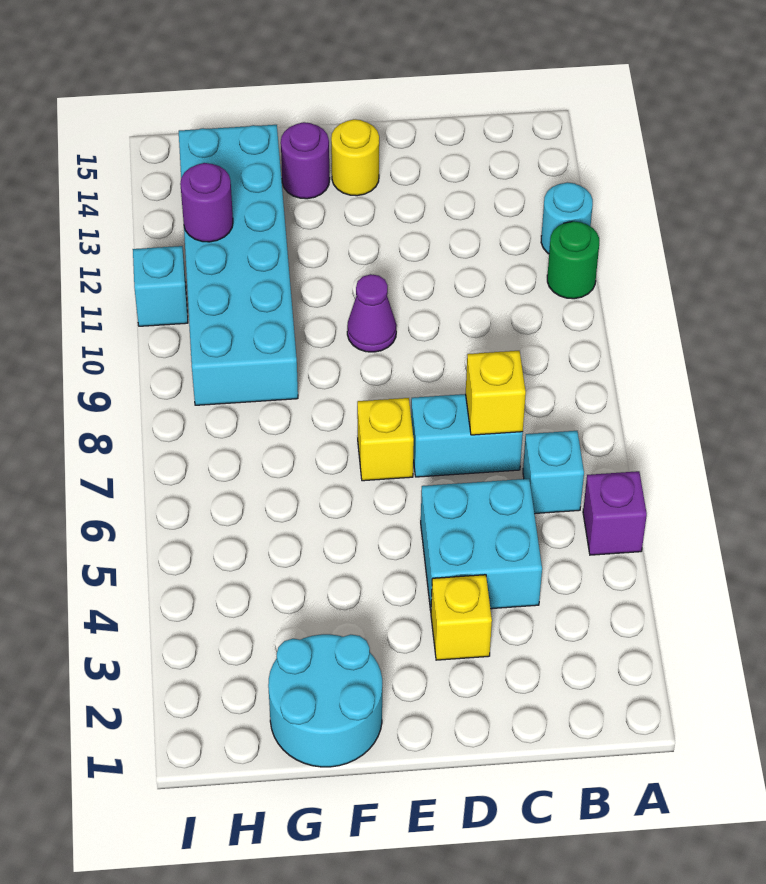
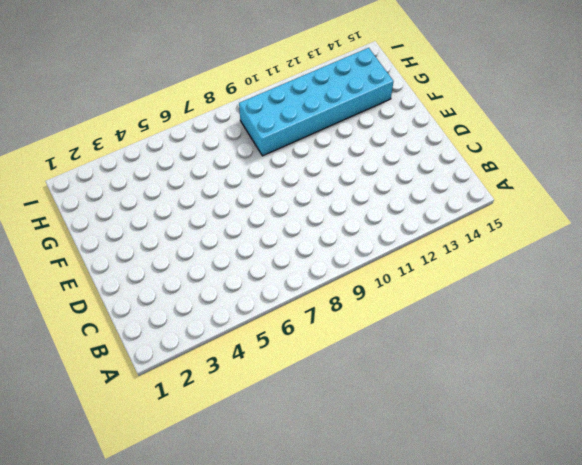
none -> purple 1x1 brick [583,471,647,555]
none -> green 1x1 round brick [547,221,599,299]
none -> cyan 1x1 round brick [541,182,593,254]

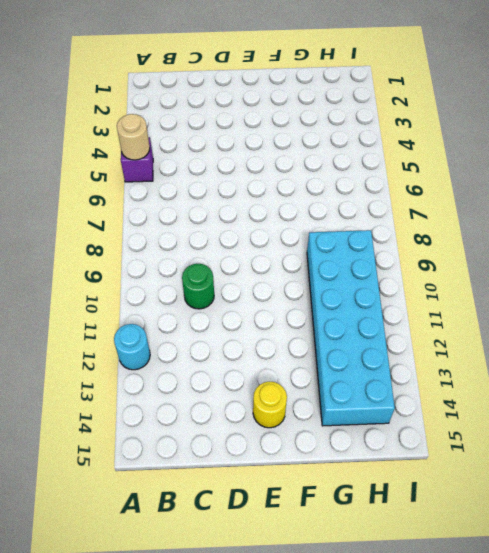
tan 1x1 round brick [117,114,150,160] -> none
green 1x1 round brick [182,264,214,309] -> green 1x1 round brick moved to [547,221,599,299]
none -> cyan 1x1 brick [523,431,584,514]
none -> cyan 2x2 brick [421,479,542,610]
none -> cyan 1x2 brick [411,394,523,477]

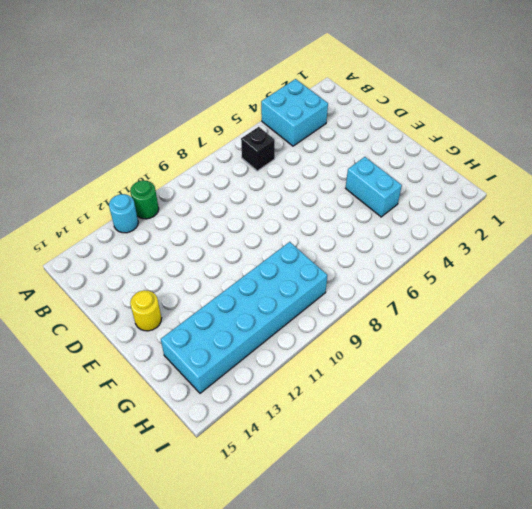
cyan 2x2 brick [261,79,328,146] -> cyan 2x2 brick moved to [421,479,542,610]
black 1x1 brick [241,127,275,171] -> cyan 1x1 brick [523,431,584,514]
cyan 1x2 brick [346,157,402,217] -> cyan 1x2 brick moved to [411,394,523,477]
none -> purple 1x1 brick [583,471,647,555]
none -> yellow 1x1 brick [431,575,492,660]
none -> yellow 1x1 brick [357,398,414,481]

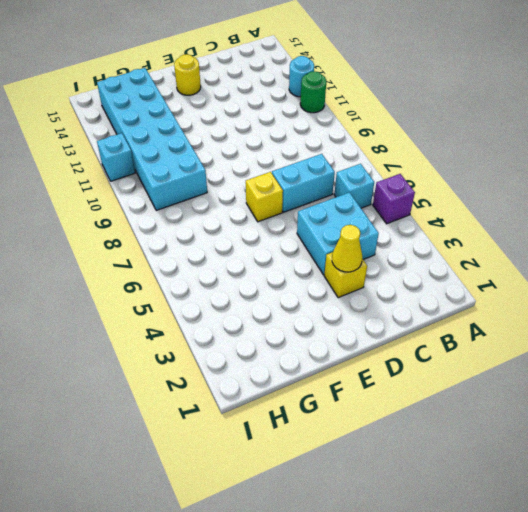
yellow 1x1 cone [332,225,362,272] -> none
none -> purple 1x1 cone [347,274,397,352]
none -> cyan 2x2 round brick [268,634,382,767]
none -> purple 1x1 round brick [281,122,330,199]

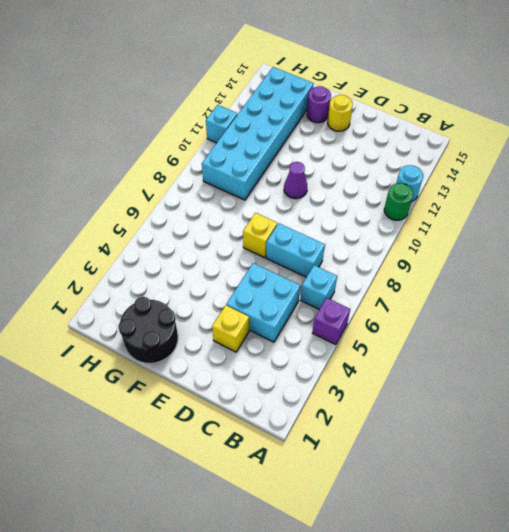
black 2x2 round brick [118,297,178,363] -> cyan 2x2 round brick [268,634,382,767]
none -> yellow 1x1 brick [466,351,526,435]
none -> purple 1x1 round brick [180,163,233,242]

